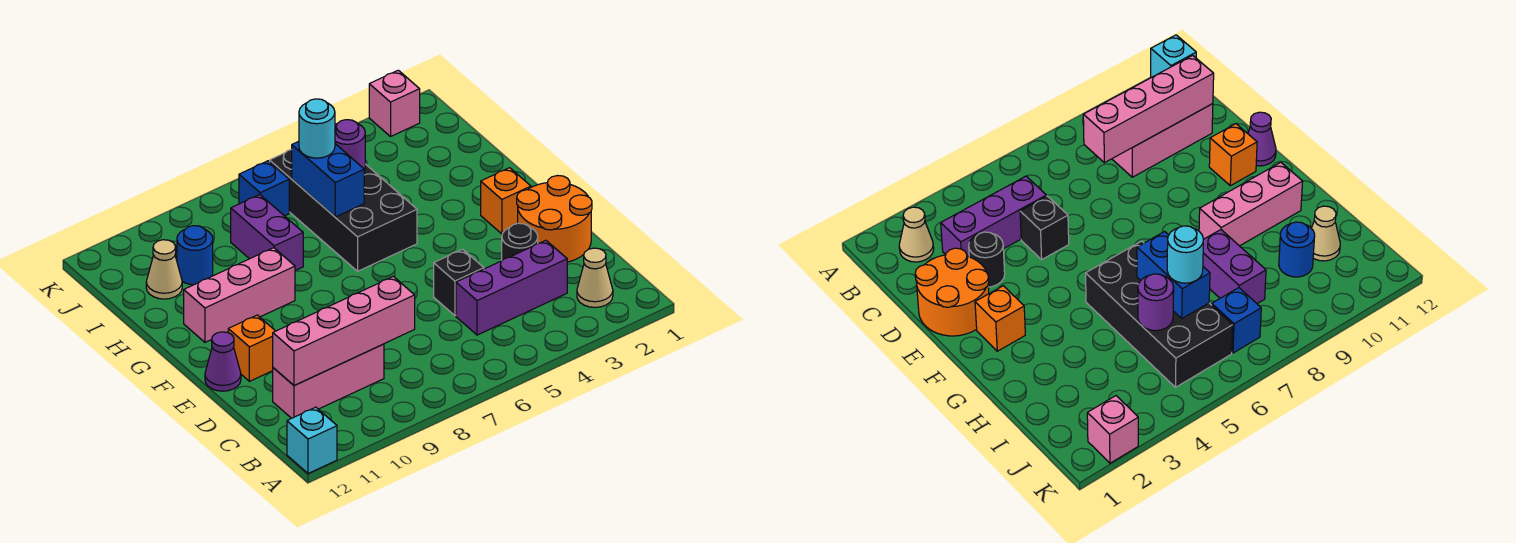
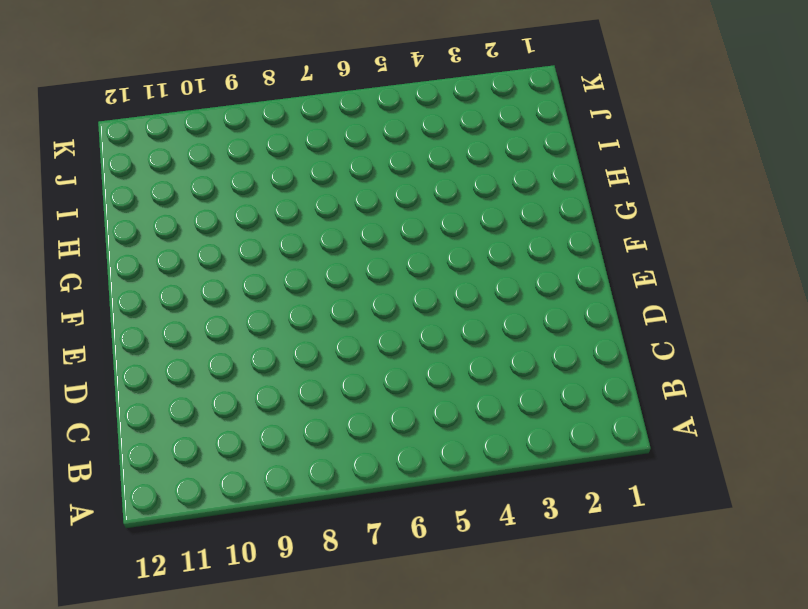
none -> cyan 1x1 brick [287,407,337,474]
none -> tan 1x1 cone [577,248,613,307]
none -> purple 1x3 brick [456,240,567,335]

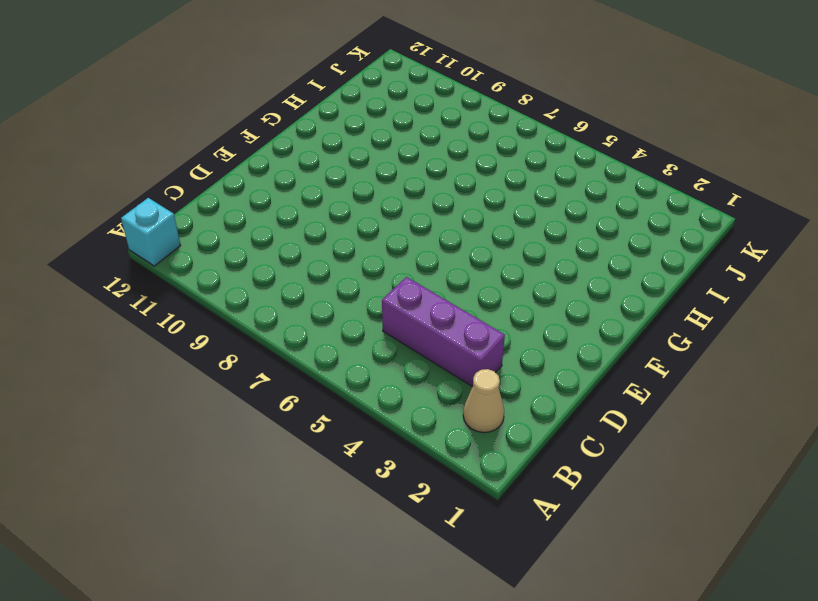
none -> pink 1x3 brick [273,344,384,418]
none -> orange 2x2 round brick [517,176,592,262]
none -> black 1x1 round brick [502,223,538,260]

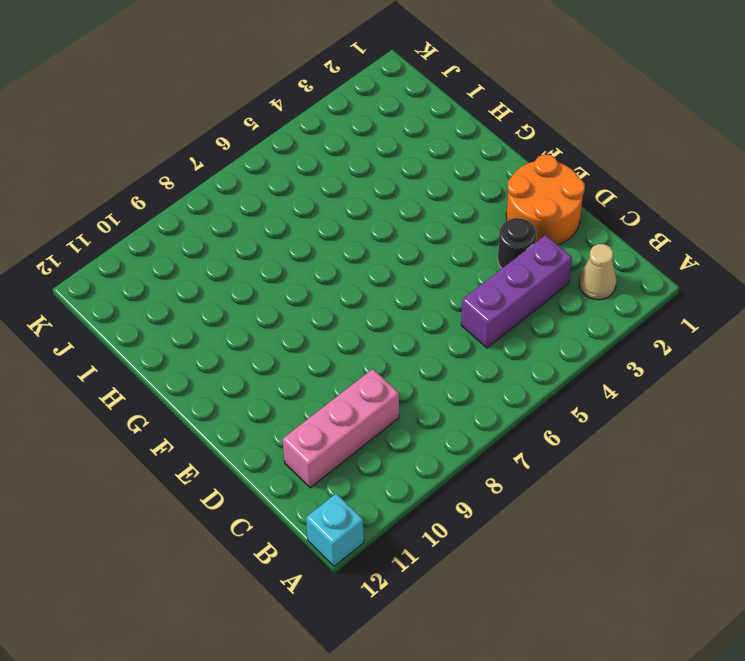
none -> black 1x1 brick [434,249,484,315]
none -> orange 1x1 brick [228,315,275,381]
none -> purple 1x1 cone [205,332,241,391]

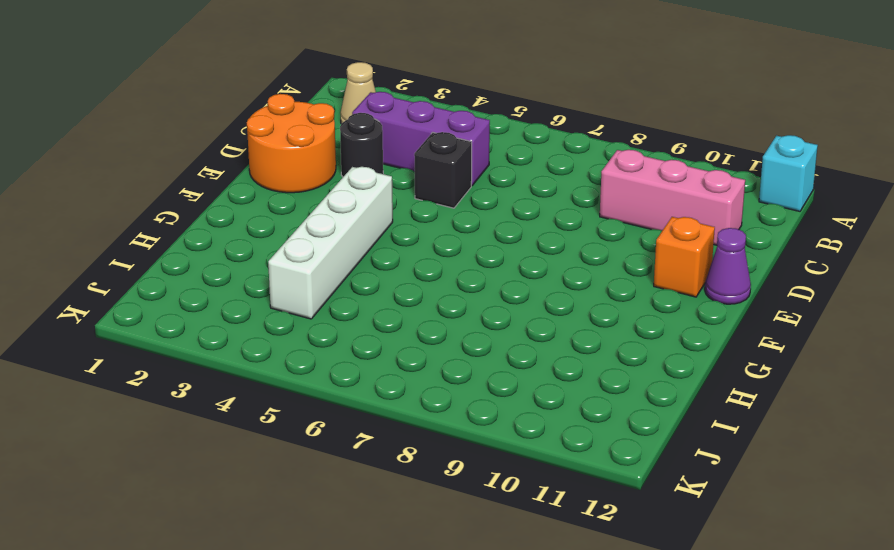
white 1x4 brick [268,167,393,319] -> none
none -> orange 1x1 brick [481,168,531,234]
none -> black 2x4 brick [270,150,417,271]
none -> pink 1x3 brick [184,248,295,342]

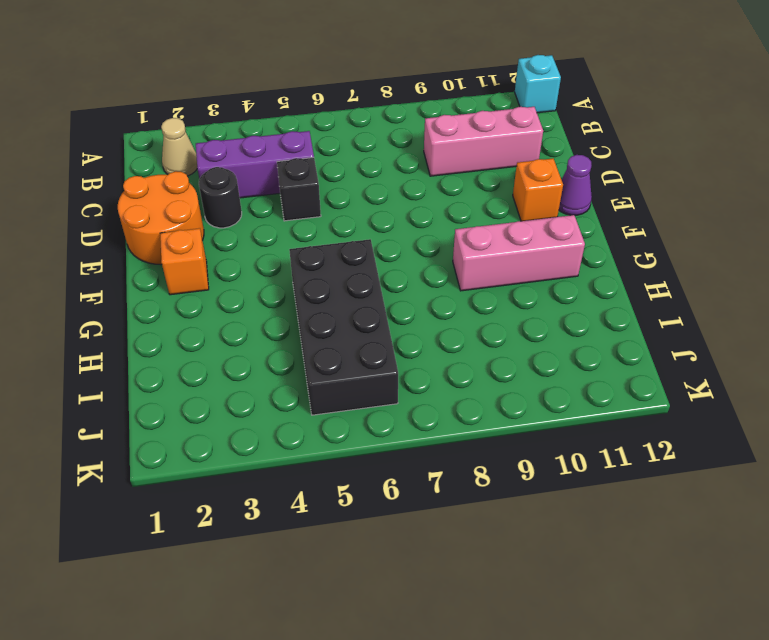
none -> purple 1x2 brick [231,195,303,271]
none -> blue 1x1 round brick [177,226,213,285]
none -> tan 1x1 cone [146,240,182,299]

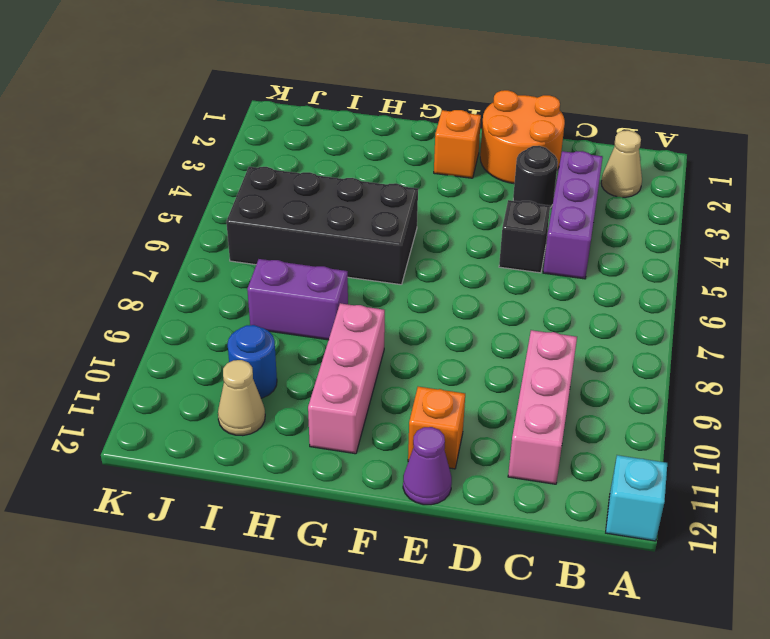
none -> blue 1x1 brick [239,161,289,216]
none -> pink 1x1 brick [369,70,420,136]
none -> pink 1x4 brick [273,276,415,386]

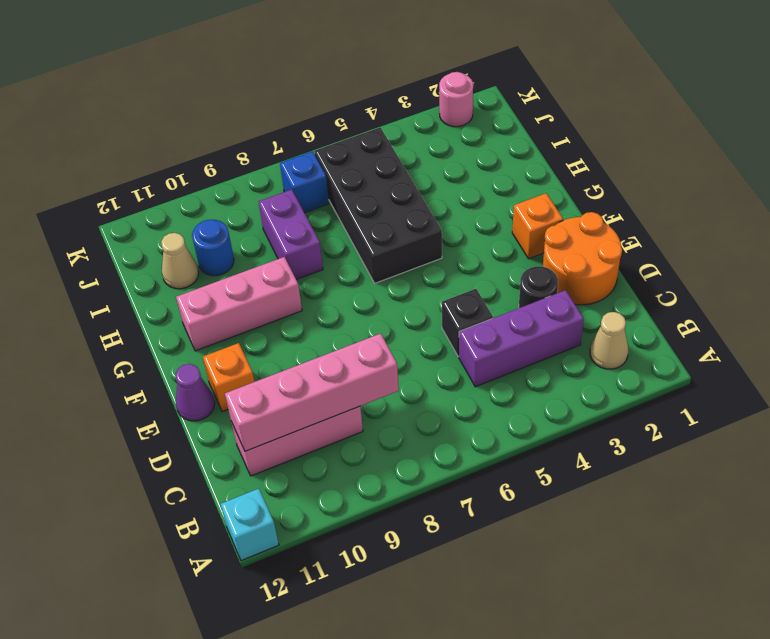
pink 1x1 round brick [439,72,473,127] -> pink 1x1 brick [369,70,420,136]
none -> blue 1x2 brick [292,141,364,217]
none -> purple 1x1 round brick [335,120,365,171]
none -> cyan 1x1 round brick [299,99,335,158]

